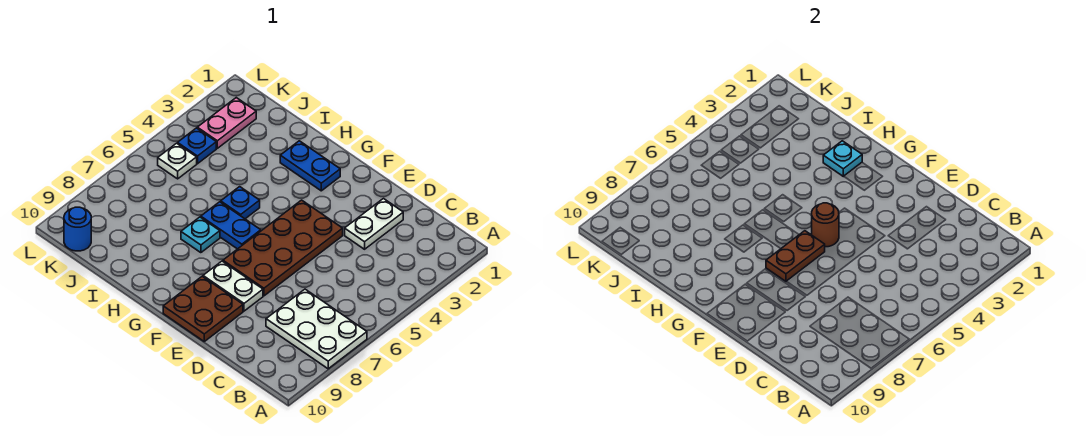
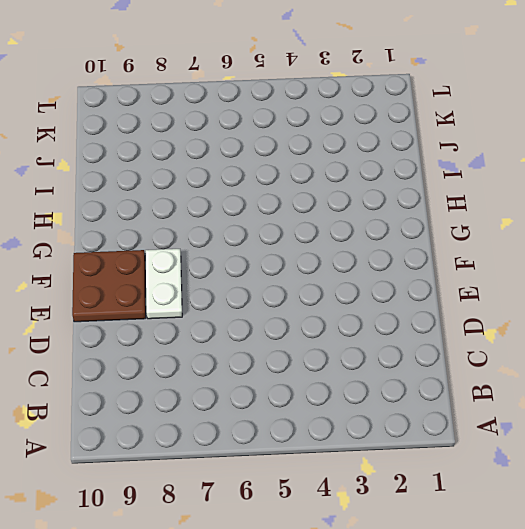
none -> white 2x3 plate [266,289,367,369]
none -> white 1x2 plate [345,199,403,249]
none -> brown 2x4 plate [223,200,343,296]

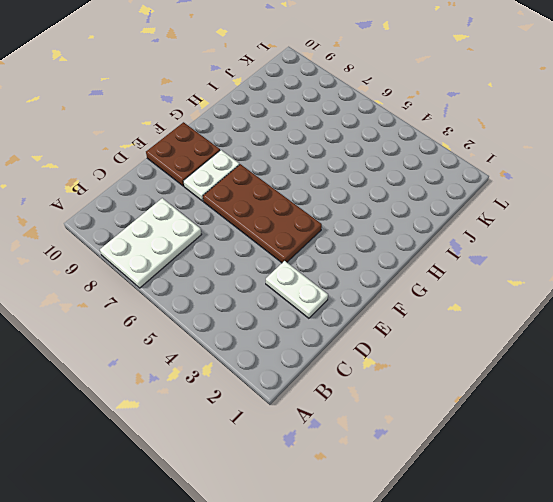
none -> blue 1x2 plate [280,141,340,191]
none -> blue 1x2 plate [201,202,261,249]
none -> blue 1x1 plate [221,187,260,219]

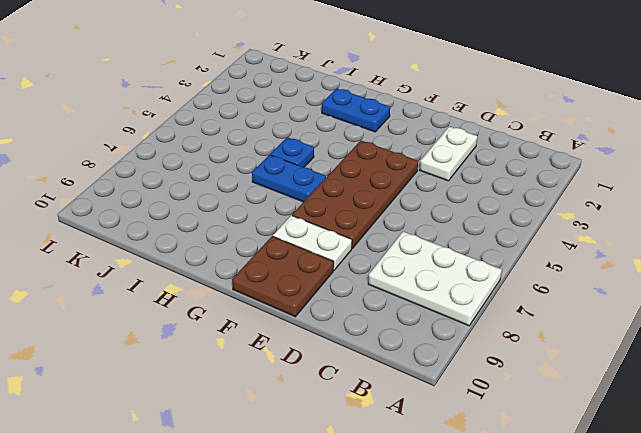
none -> cyan 1x1 plate [181,217,220,253]
none -> pink 1x2 plate [197,98,256,148]
none -> blue 1x1 plate [178,128,216,164]

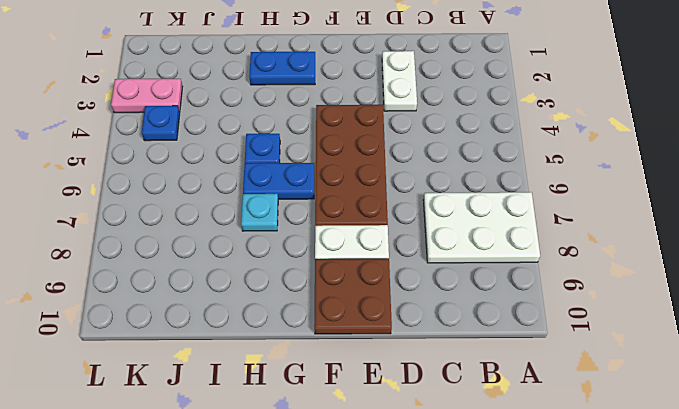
pink 1x2 plate [111,79,183,113] -> pink 1x2 plate turned to [197,98,256,148]
none -> white 1x1 plate [158,143,197,179]
none -> blue 1x1 round brick [64,207,91,251]
none -> brown 1x1 round brick [812,203,839,247]

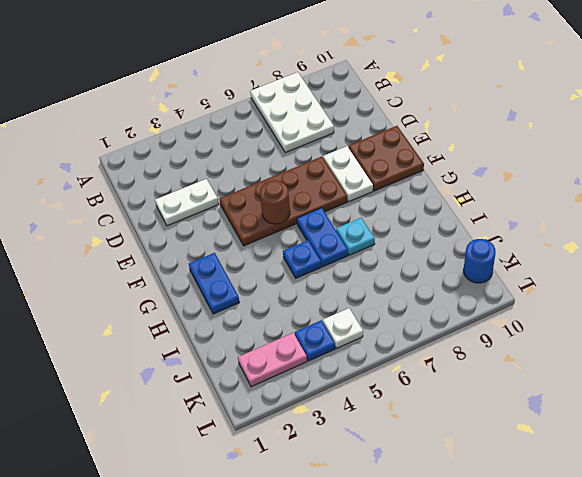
none -> brown 1x2 plate [766,231,825,281]
none -> cyan 1x1 plate [823,141,862,176]

